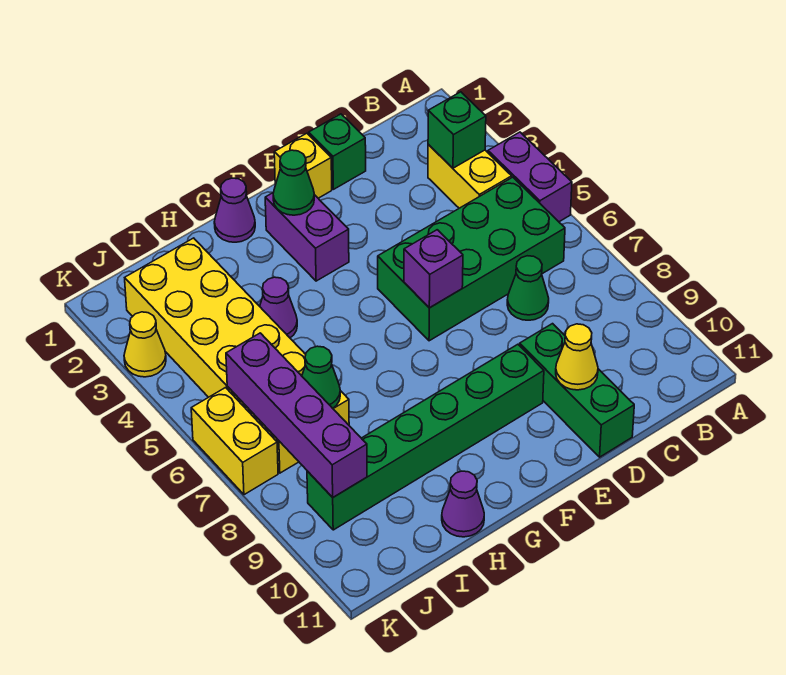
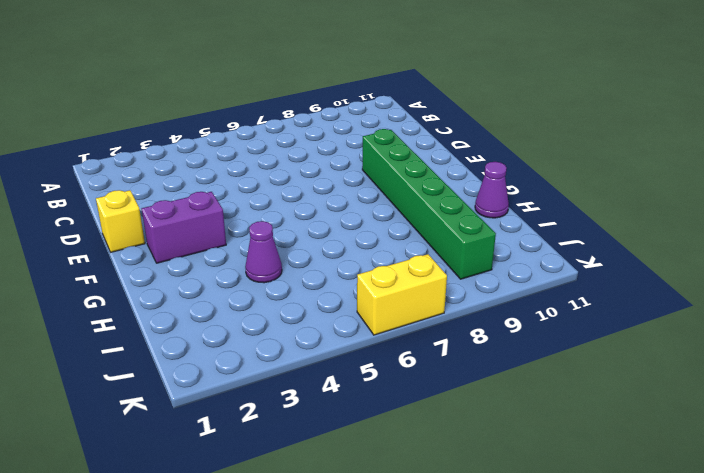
none -> purple 1x2 brick [488,132,572,222]
none -> yellow 1x2 brick [428,145,512,208]
none -> green 2x4 brick [378,177,565,341]

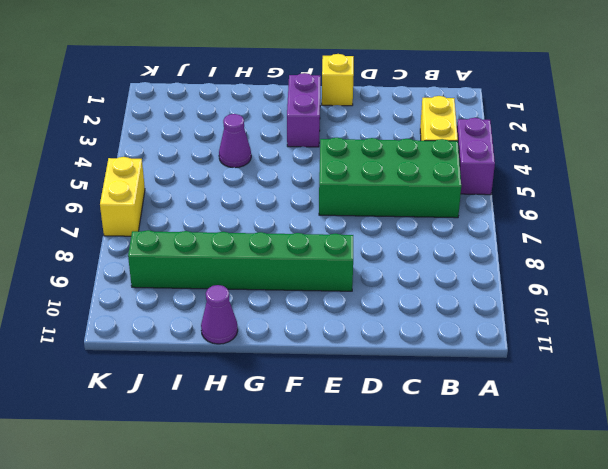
none -> green 1x1 cone [507,256,549,320]
none -> green 1x1 brick [309,114,366,189]
none -> green 1x3 brick [519,324,634,457]

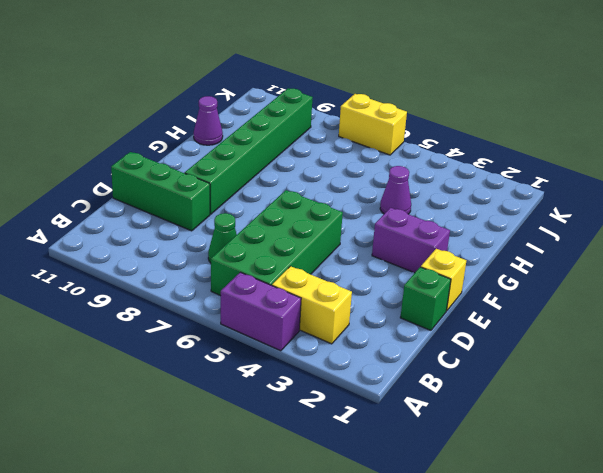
none -> purple 1x1 cone [214,178,255,242]
none -> yellow 2x6 brick [125,238,349,473]
none -> yellow 1x1 cone [124,312,166,377]

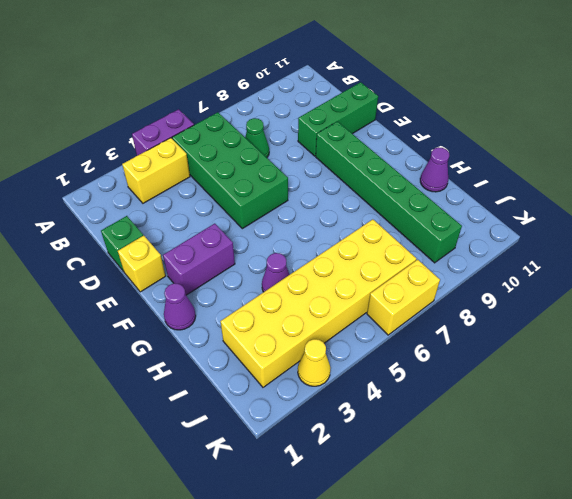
none -> green 1x1 brick [428,92,486,168]
none -> yellow 1x1 cone [556,324,598,390]
none -> purple 1x1 brick [404,230,463,308]

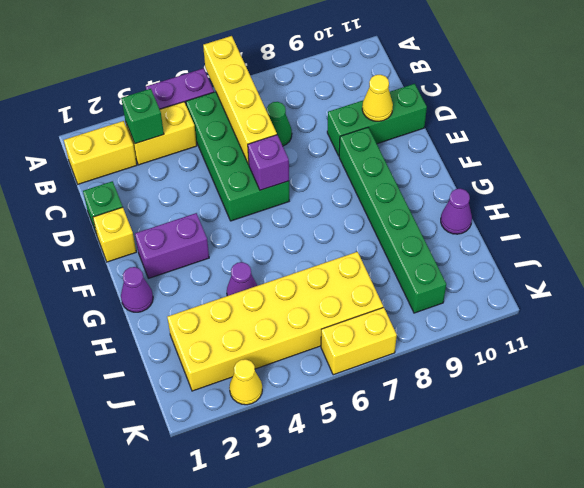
yellow 1x4 brick [203,36,277,164] -> none
yellow 1x2 brick [64,121,137,184] -> none
none -> green 1x1 cone [273,150,314,215]
none -> green 1x1 cone [302,346,340,408]
none -> purple 1x4 brick [226,333,367,497]

